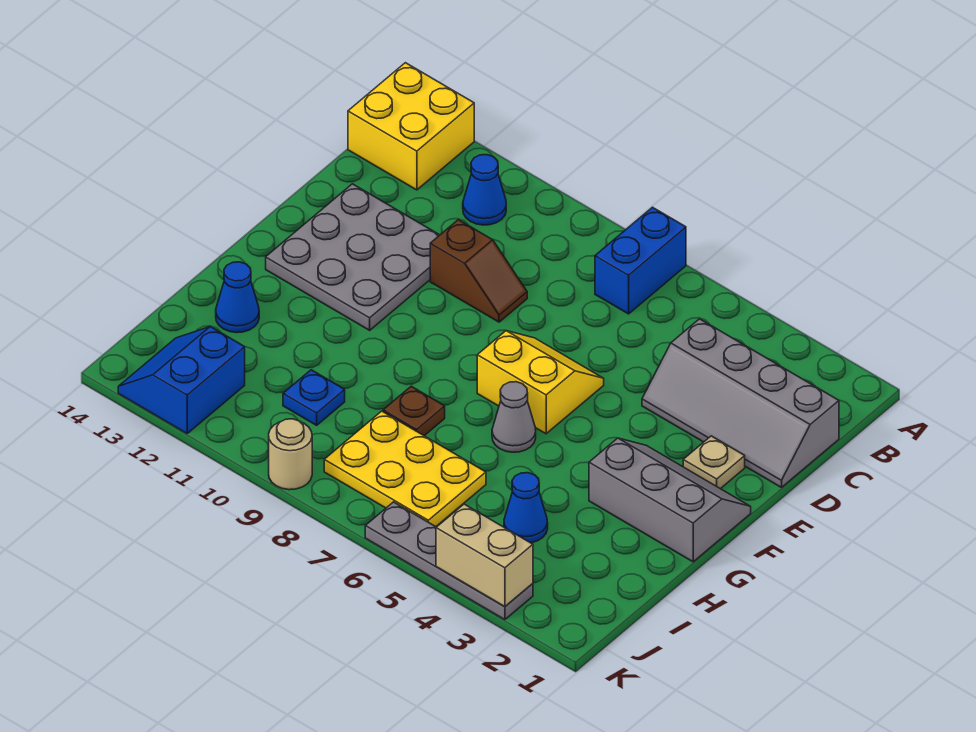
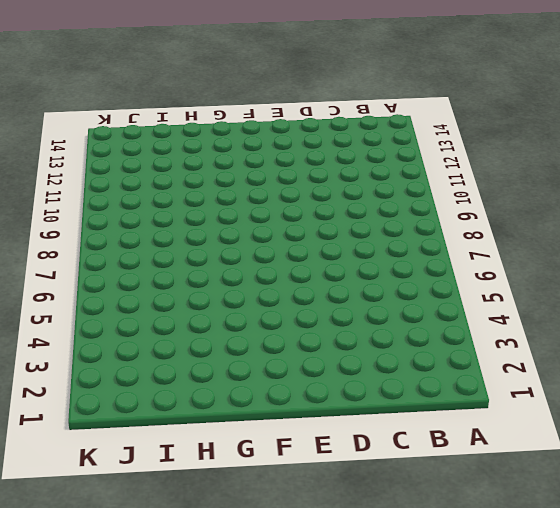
none -> blue 1x2 brick [595,207,686,314]
none -> yellow 2x2 brick [348,63,474,190]
none -> blue 1x1 cone [463,155,506,225]

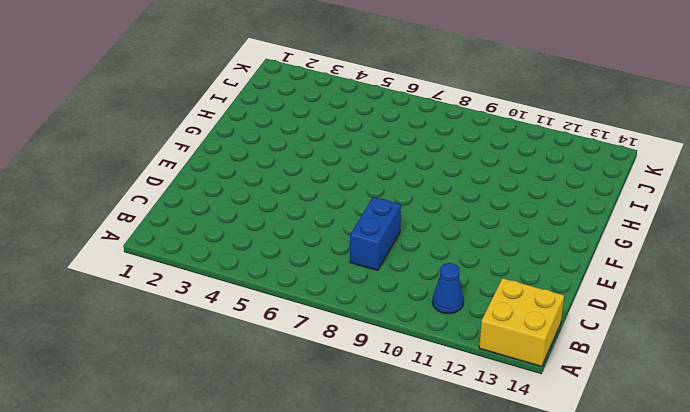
blue 1x2 brick [350,197,401,270] -> blue 1x2 brick moved to [595,207,686,314]
none -> grey 2x4 slope [642,319,839,487]
none -> brown 1x2 slope [430,220,527,322]
none -> grey 3x3 plate [266,184,439,330]

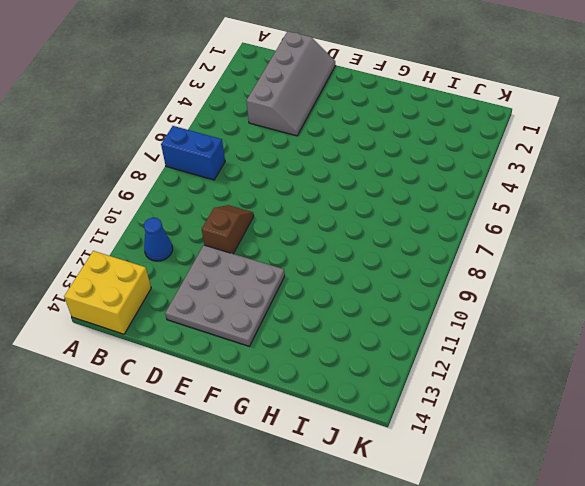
none -> tan 1x1 plate [683,436,745,489]
none -> yellow 2x2 slope [477,331,604,434]
none -> grey 2x3 slope [589,438,751,562]

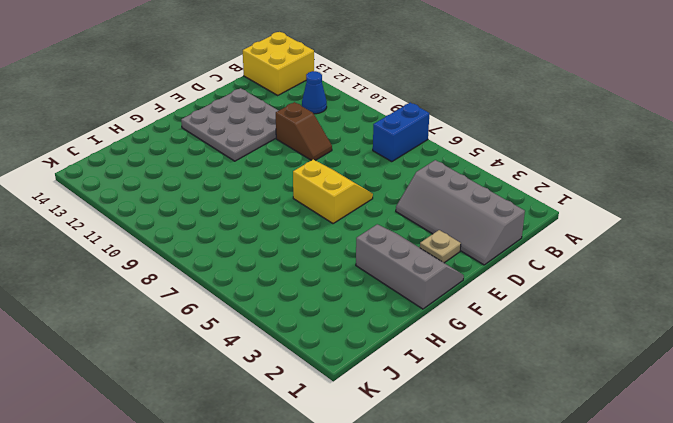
none -> grey 1x1 cone [492,382,536,452]
none -> brown 1x1 plate [383,386,445,436]
none -> blue 1x1 cone [216,262,259,333]

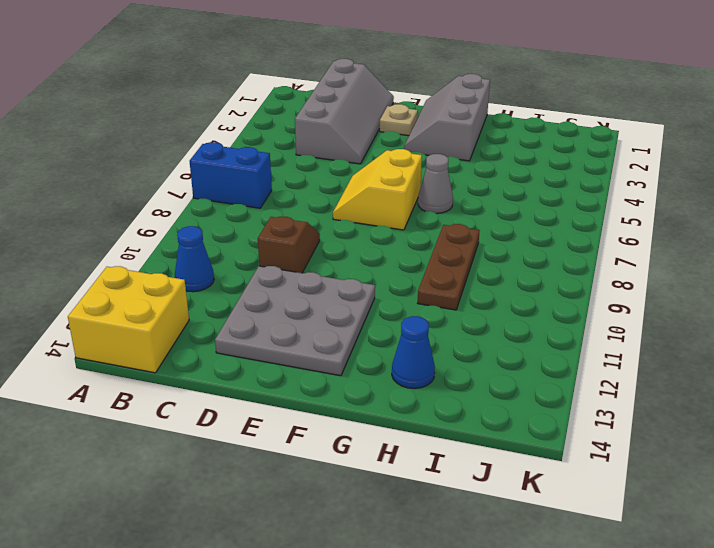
brown 1x3 plate [418,224,480,310] -> brown 1x1 plate [383,386,445,436]
none -> blue 1x1 cone [504,473,548,543]
none -> yellow 2x3 plate [324,411,486,527]
none -> blue 1x1 plate [283,370,345,425]

